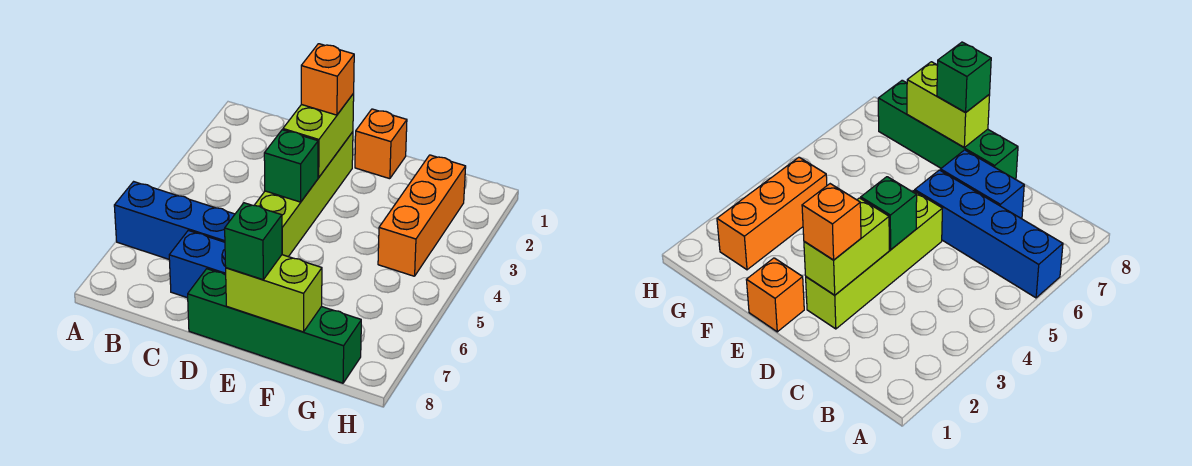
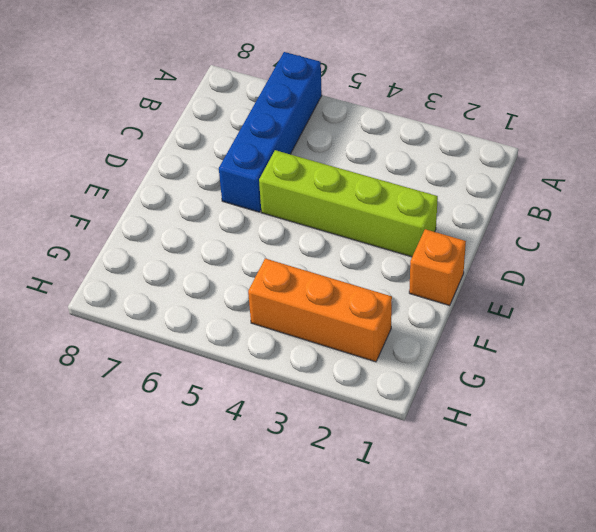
none -> blue 1x2 brick [169,230,226,298]
none -> green 1x4 brick [188,269,361,383]

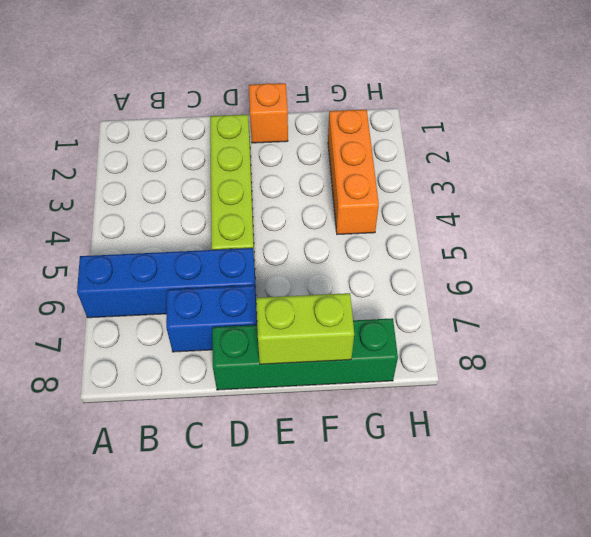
none -> lime 1x2 brick [283,94,354,177]
none -> green 1x1 brick [264,130,318,202]

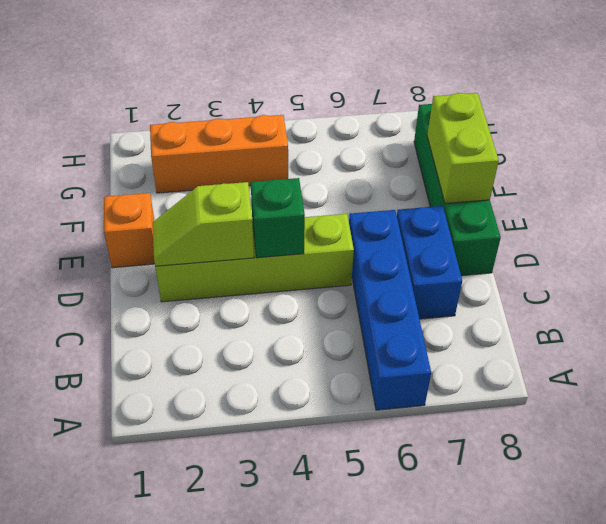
lime 1x2 slope [153,182,254,267] -> lime 1x2 brick [283,94,354,177]
none -> orange 1x1 brick [301,44,354,115]
none -> green 1x1 brick [225,203,282,280]

